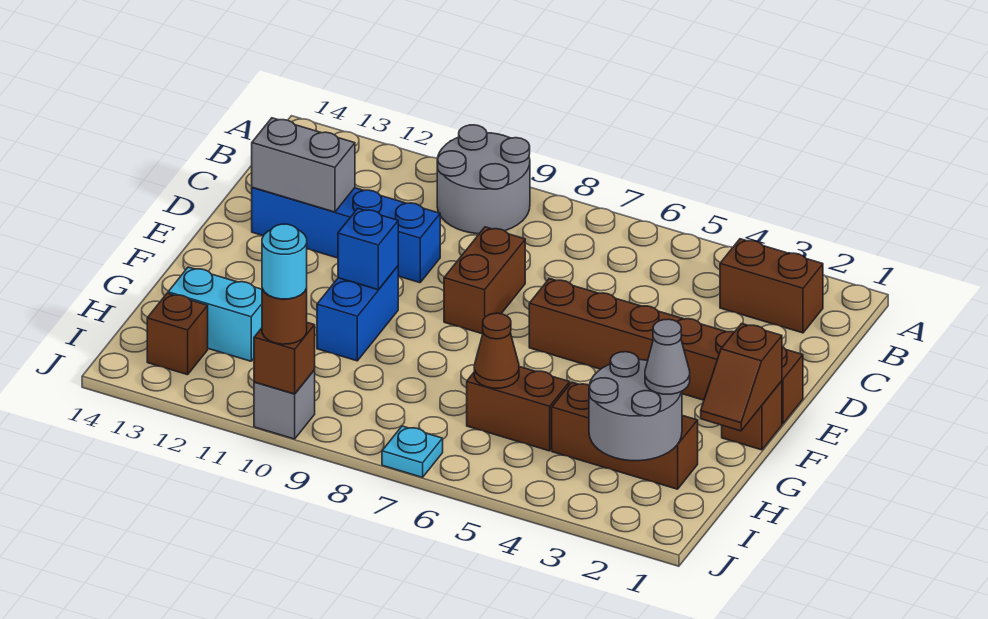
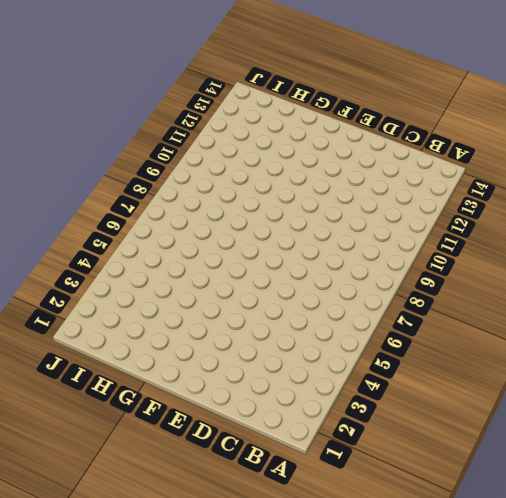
none -> grey 2x2 round brick [437,125,530,234]
none -> brown 1x2 brick [720,239,823,333]
none -> brown 1x2 brick [444,227,525,334]

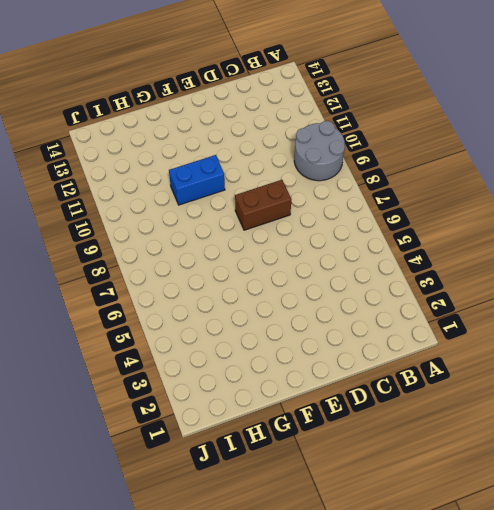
none -> brown 1x2 brick [720,239,823,333]
none -> blue 1x4 brick [252,187,440,283]
none -> brown 1x6 brick [529,279,803,424]

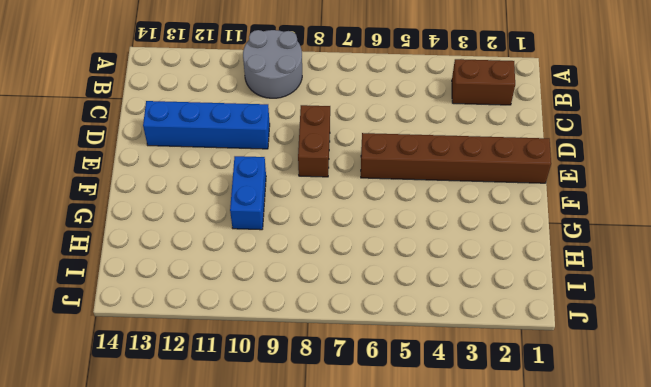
none -> brown 1x1 brick [722,381,782,450]
none -> brown 1x3 brick [552,382,698,489]
none -> brown 1x2 brick [467,367,570,451]

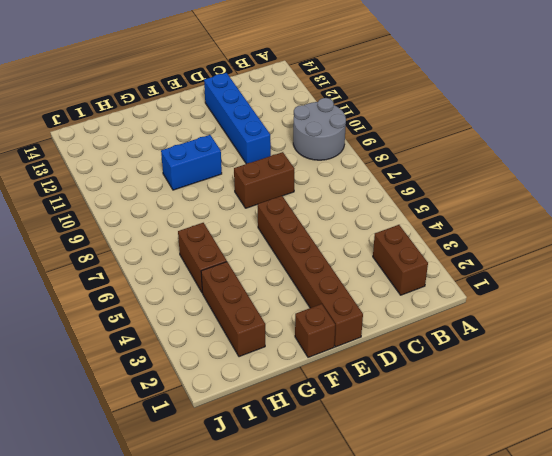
none -> cyan 1x2 brick [168,267,262,361]
none -> brown 1x1 brick [147,293,208,375]
none -> cyan 1x1 plate [382,426,443,477]

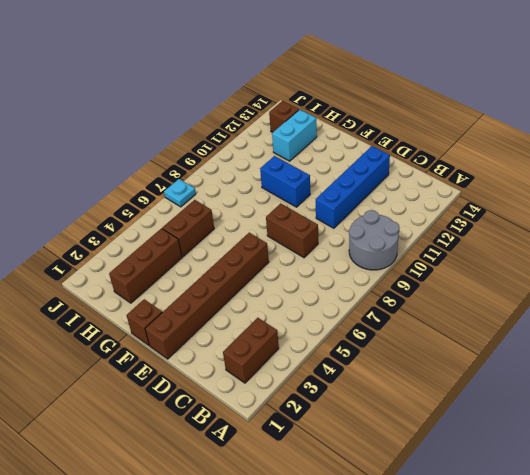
none -> grey 1x1 brick [254,370,315,439]
none -> grey 1x2 brick [252,118,355,212]
none -> brown 1x2 slope [701,323,782,431]

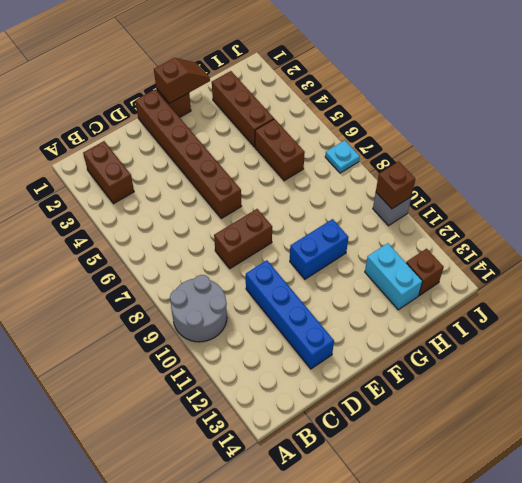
none -> grey 1x2 brick [252,118,355,212]
none -> blue 1x1 brick [338,208,398,290]
none -> grey 2x2 round brick [589,352,682,461]

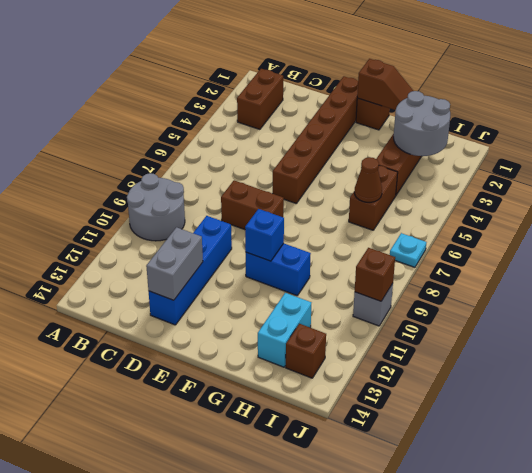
none -> grey 1x1 cone [645,319,690,394]
none -> brown 1x1 round brick [262,289,307,344]
none -> cyan 1x1 round brick [262,224,307,299]

